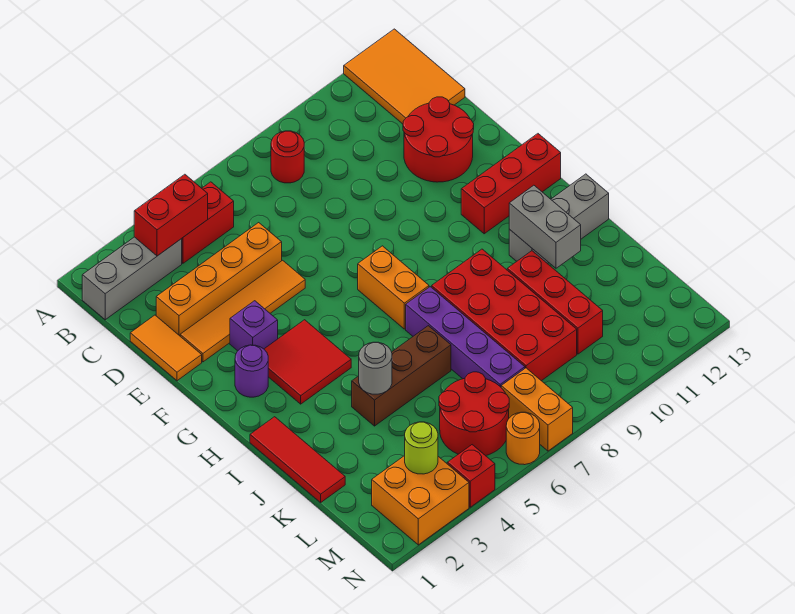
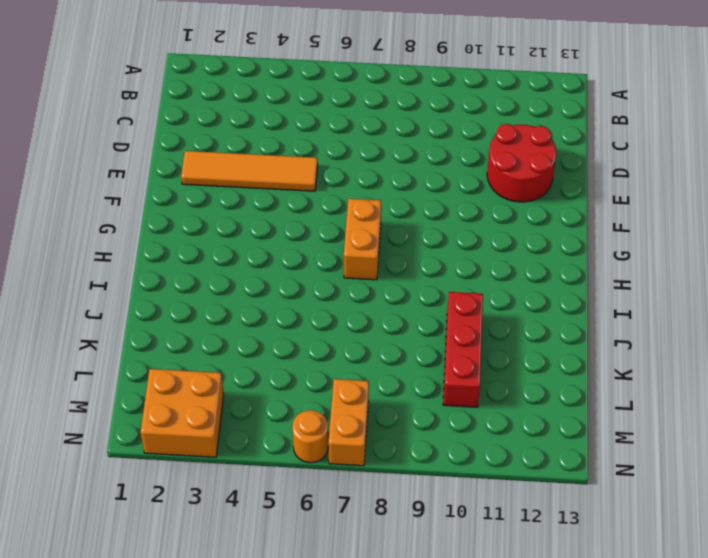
none -> orange 2x3 tile [344,29,465,124]
none -> grey 1x3 brick [82,237,182,320]
none -> red 1x2 brick [182,182,234,263]

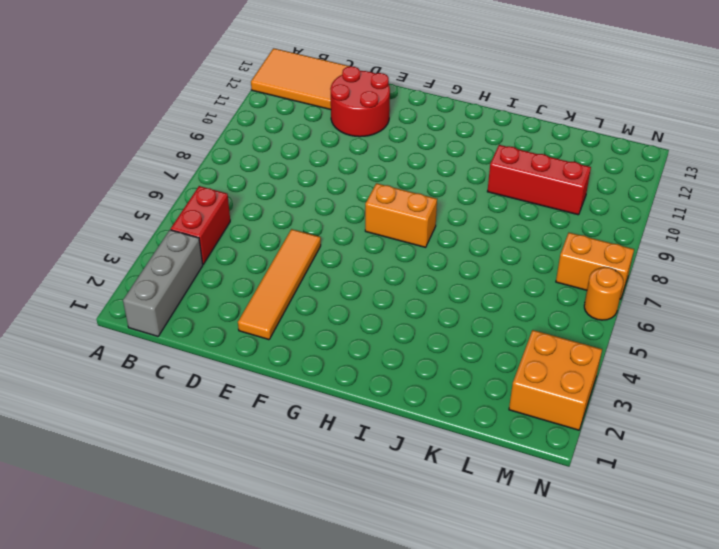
none -> red 1x1 round brick [271,131,304,183]
none -> orange 1x2 tile [130,315,202,381]
none -> orange 1x4 brick [156,223,282,336]

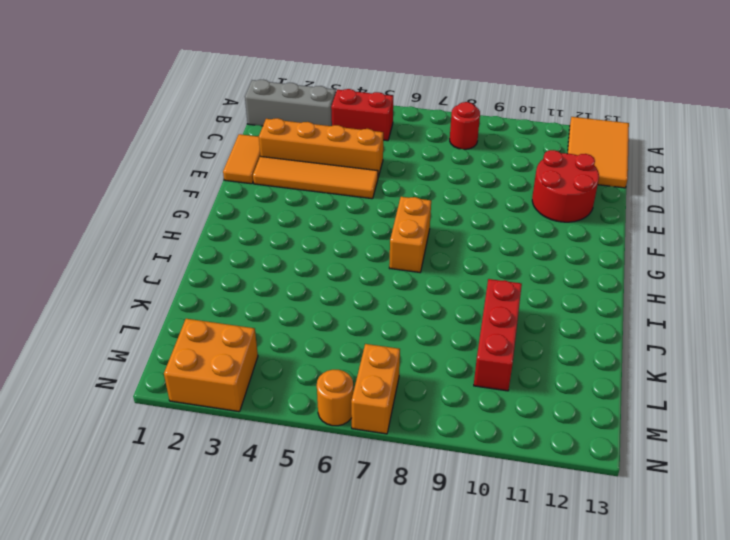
none -> purple 1x1 brick [230,301,278,351]
none -> purple 1x1 round brick [235,345,268,397]
none -> red 2x2 tile [264,320,351,404]

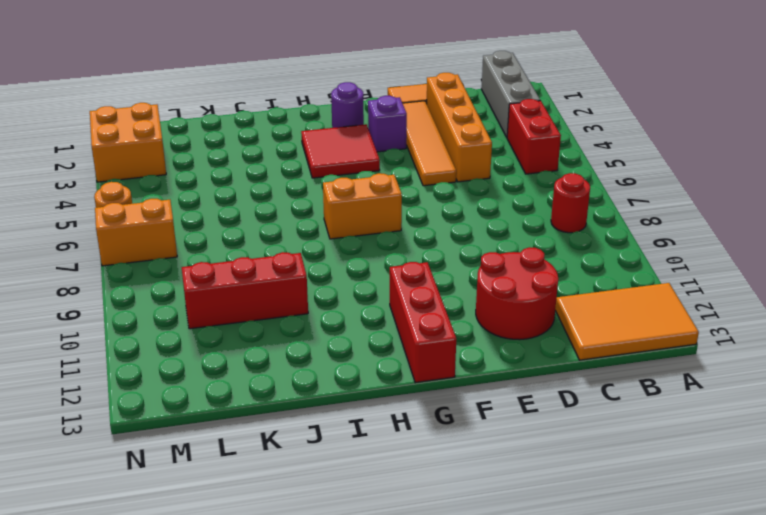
none -> red 1x3 tile [250,417,345,502]
none -> purple 1x4 brick [406,287,525,387]
none -> red 2x4 brick [432,249,577,381]

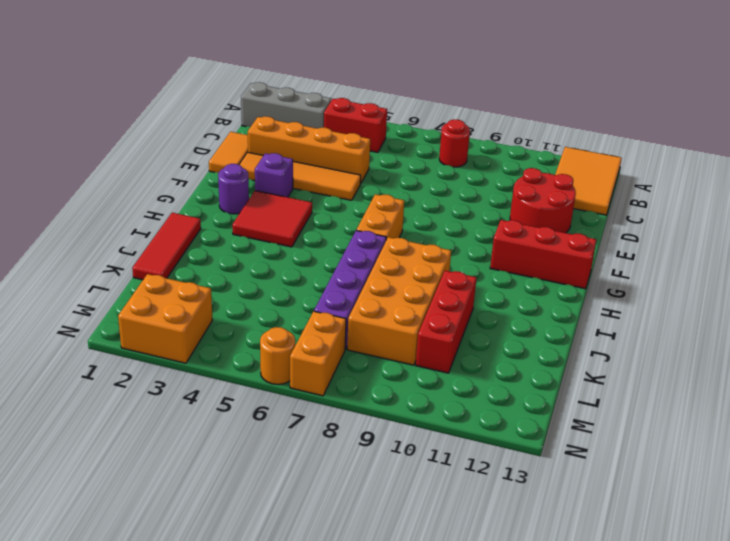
orange 2x4 brick [347,237,451,365] -> red 2x4 brick [432,249,577,381]
none -> grey 1x3 brick [509,174,609,264]
none -> brown 1x3 brick [352,326,451,426]
none -> red 2x2 round brick [439,372,509,456]

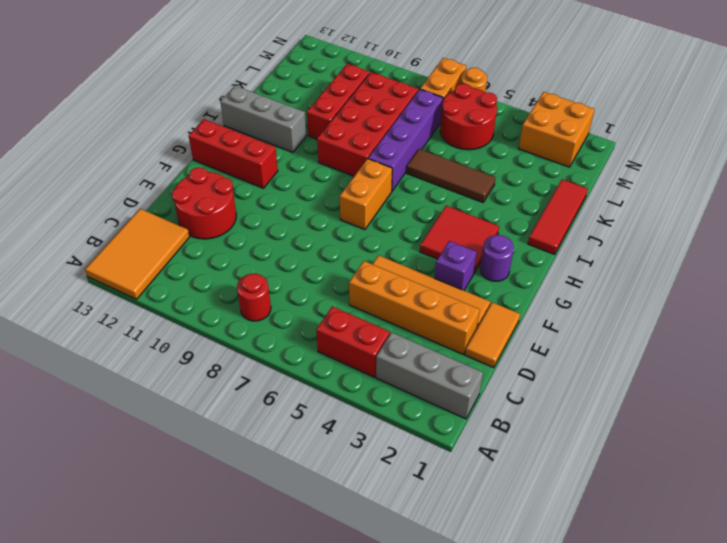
brown 1x3 tile [407,149,495,202] -> brown 1x3 brick [352,326,451,426]
none -> red 1x1 brick [447,445,495,507]
none -> red 1x2 brick [134,174,208,256]
none -> grey 1x2 brick [509,185,581,268]

